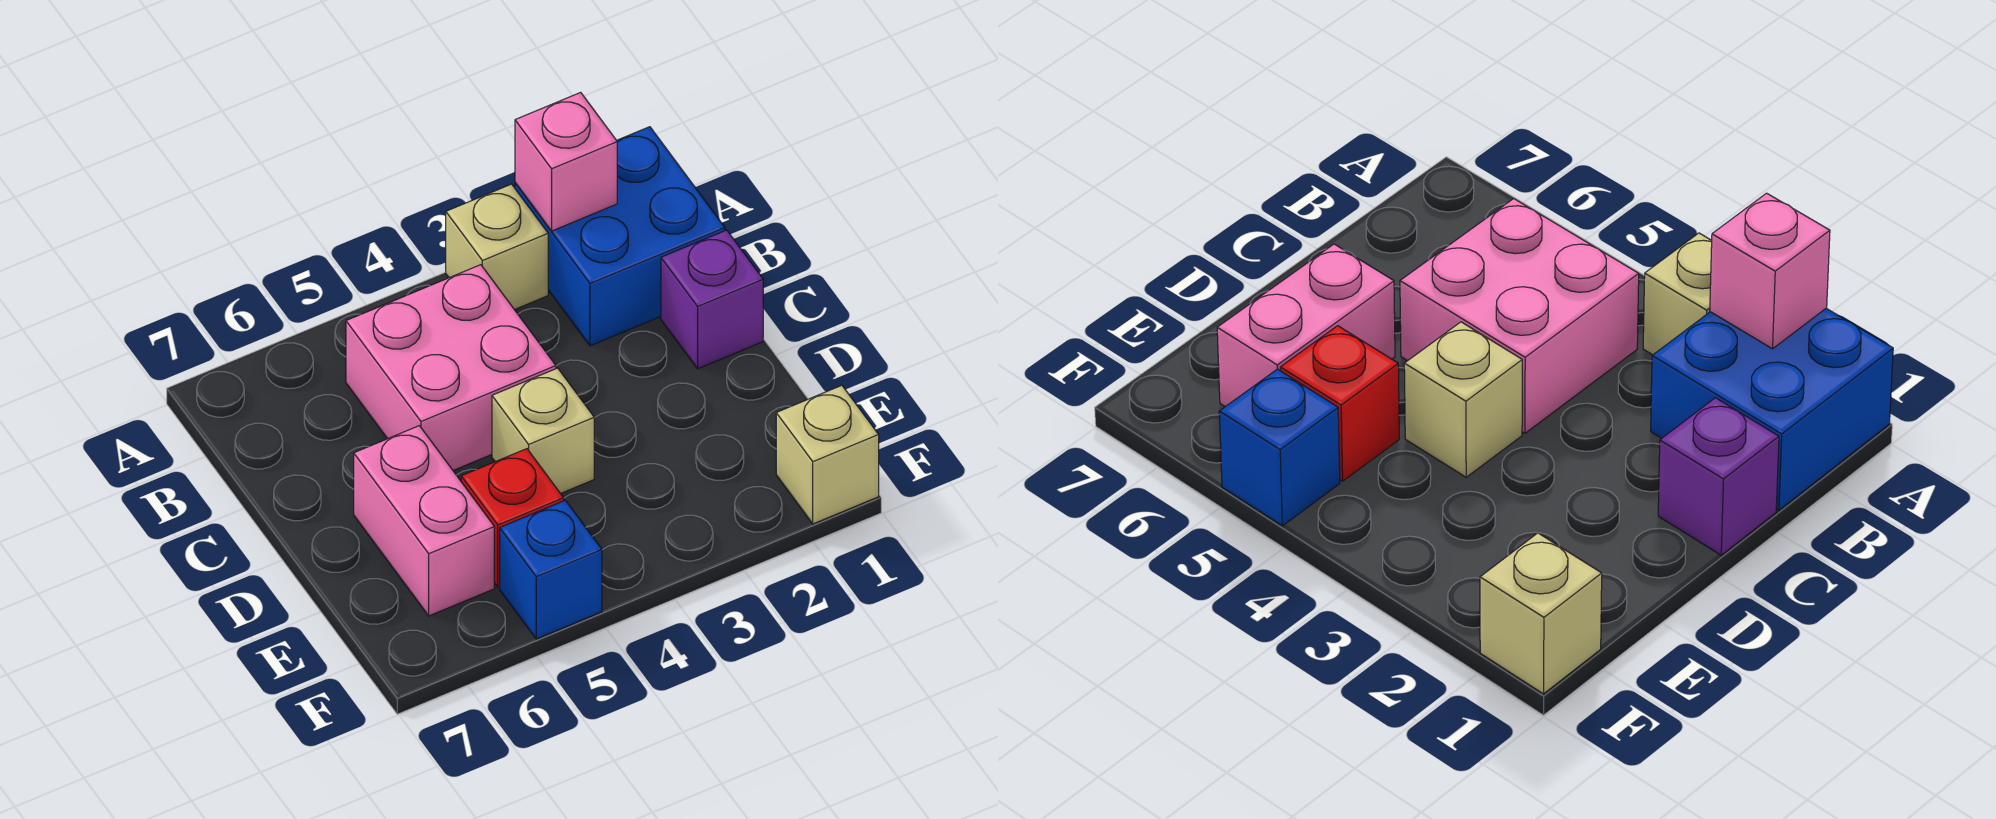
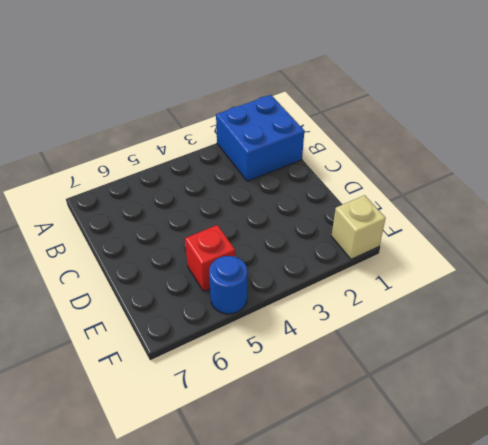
blue 1x1 round brick [209,256,247,314] -> blue 1x1 brick [500,500,602,639]
none -> tan 1x1 brick [446,184,548,310]
none -> pink 2x2 brick [346,265,556,470]

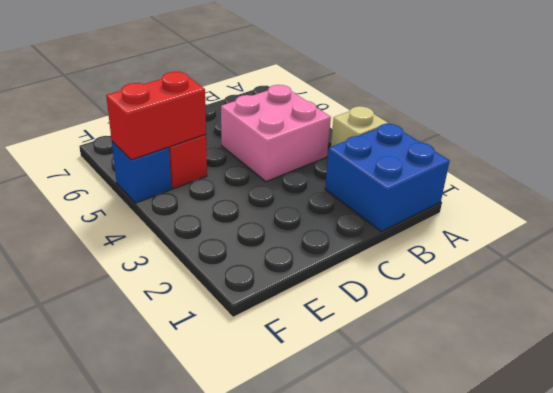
red 1x2 brick [106,72,206,160] -> none
none -> purple 1x1 brick [661,230,763,369]
none -> tan 1x1 brick [492,368,594,494]

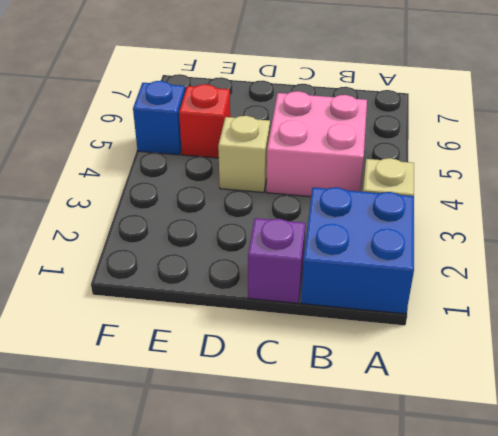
none -> pink 1x2 brick [354,426,494,616]
none -> tan 1x1 brick [776,385,879,524]

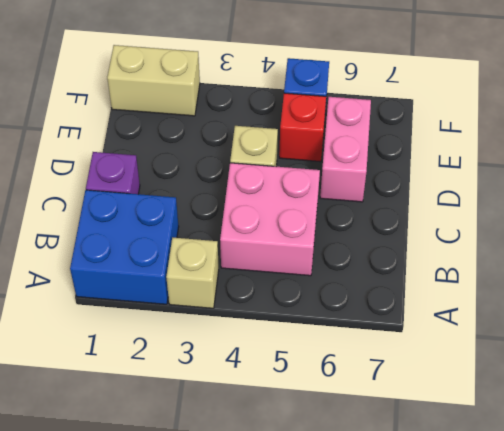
tan 1x2 brick [107,45,200,116] -> tan 1x1 brick [776,385,879,524]
none -> pink 1x1 brick [515,92,617,231]

